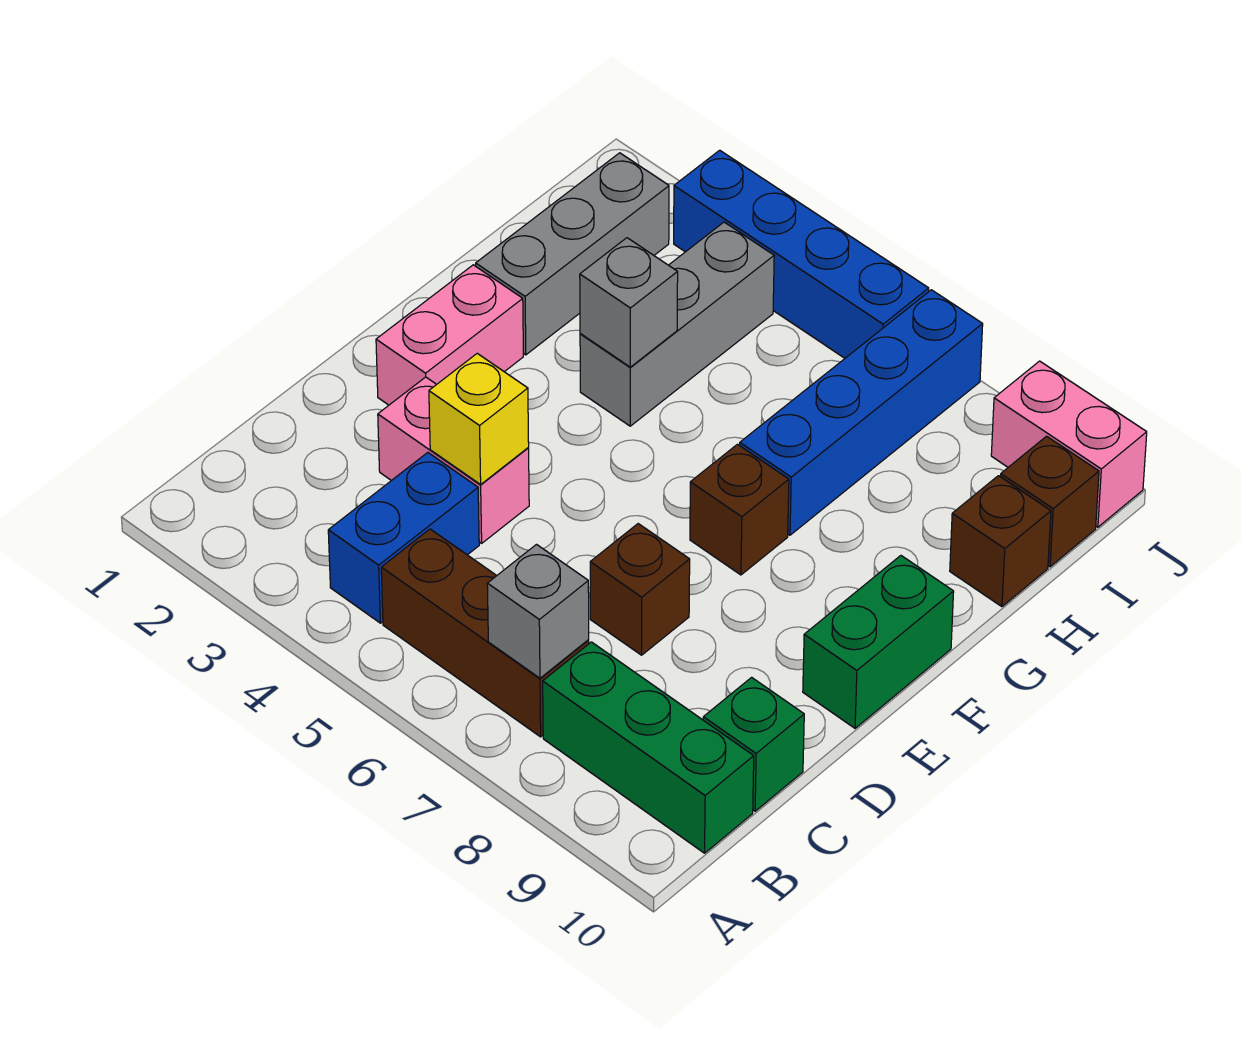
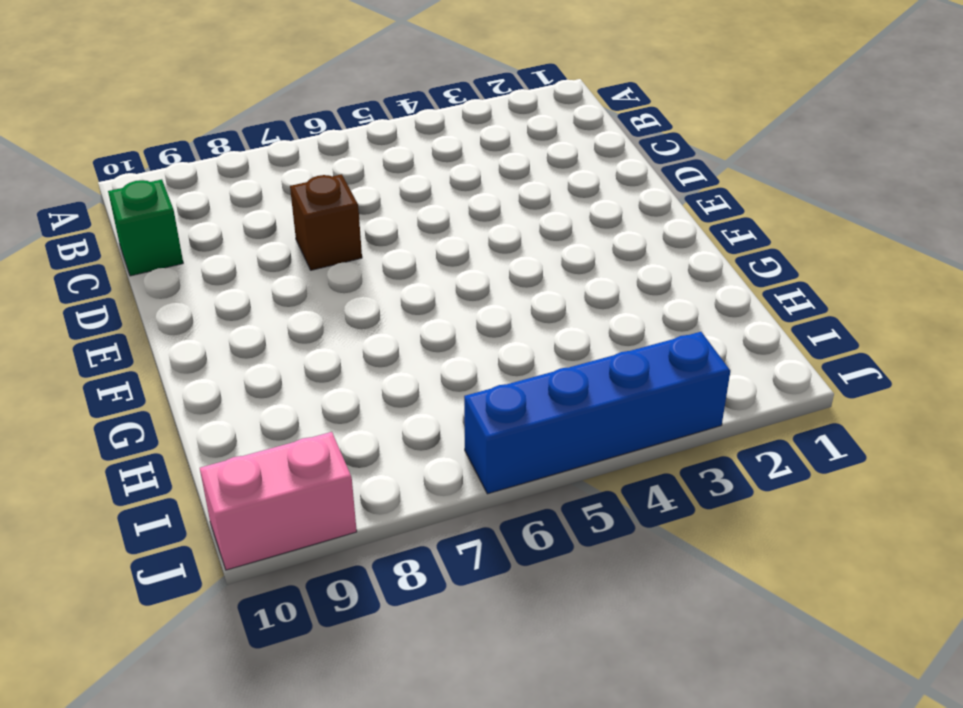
none -> blue 1x2 brick [328,453,479,623]
none -> brown 1x3 brick [381,529,589,737]
none -> green 1x3 brick [543,642,754,853]

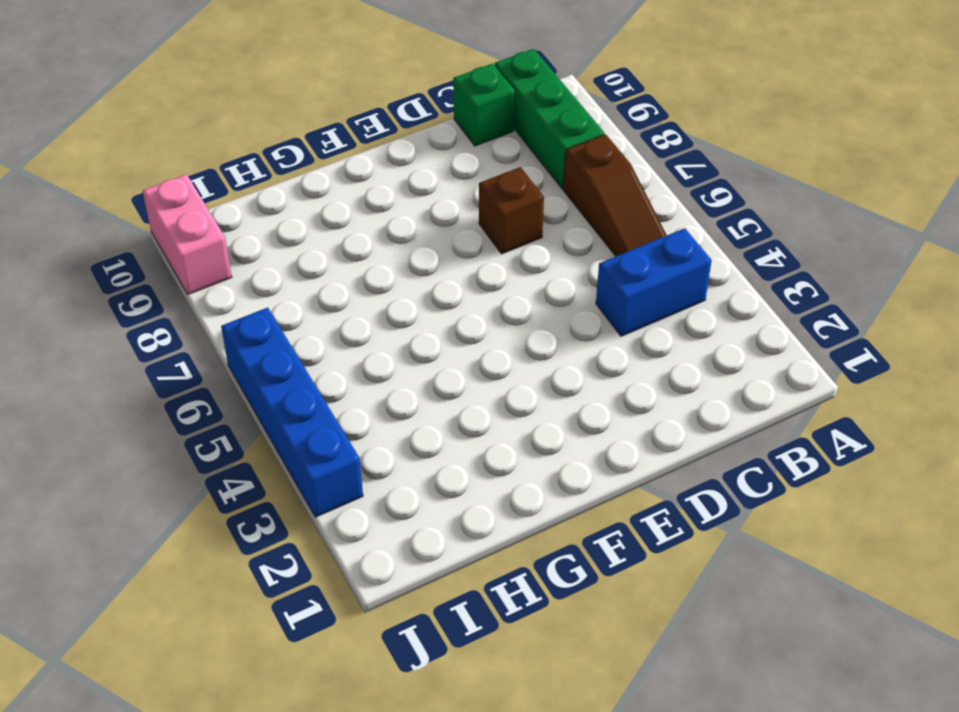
brown 1x3 slope [563,134,667,256] -> brown 1x3 brick [381,529,589,737]
none -> pink 1x2 brick [378,377,529,543]
none -> pink 1x2 brick [376,265,523,405]
none -> green 1x2 brick [803,556,954,728]

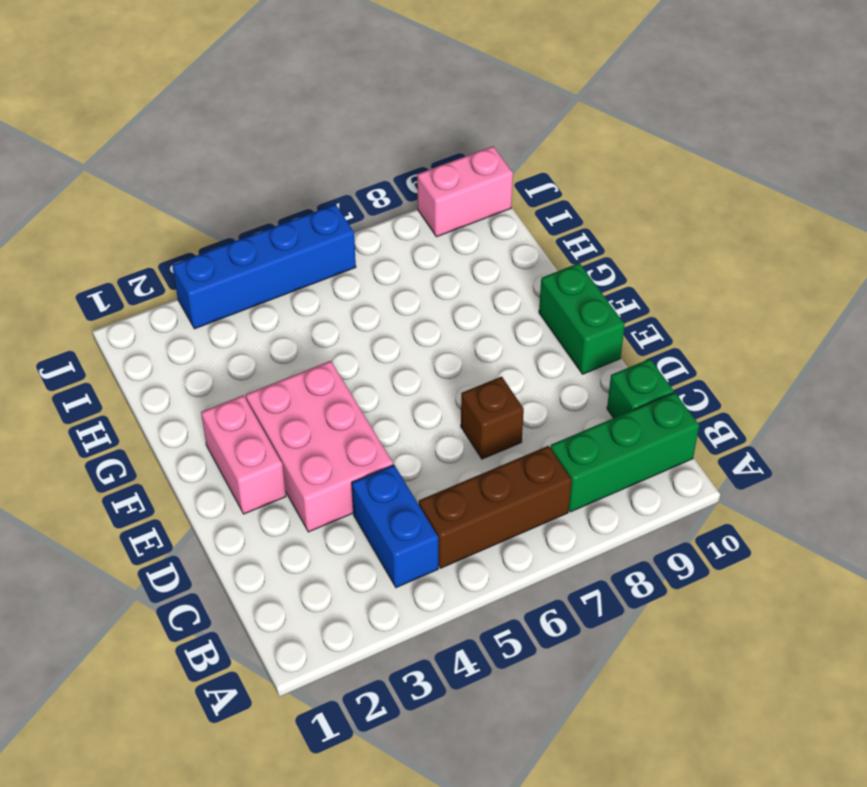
pink 2x3 brick [246,361,393,532] -> pink 1x2 brick [378,377,529,543]
none -> brown 1x1 brick [690,444,789,575]
none -> grey 1x3 brick [476,153,669,355]
none -> grey 1x3 brick [580,222,774,426]

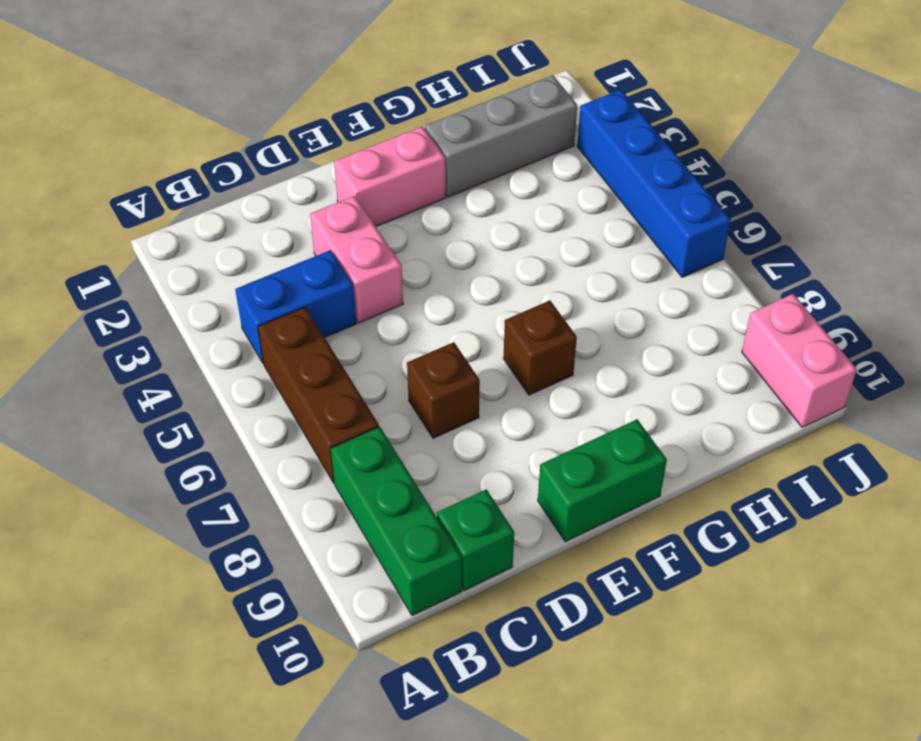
none -> grey 1x3 brick [580,222,774,426]
none -> blue 1x4 brick [740,290,983,535]
none -> brown 1x1 brick [950,476,1051,607]

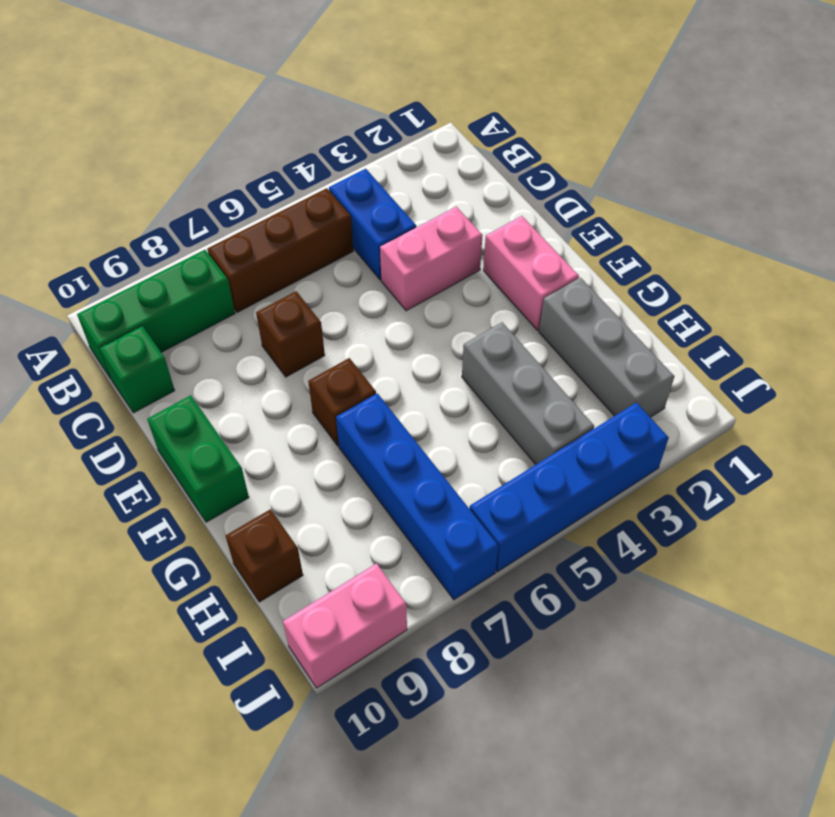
none -> brown 1x1 brick [1001,436,1099,567]
none -> grey 1x1 brick [487,545,589,678]
none -> yellow 1x1 brick [429,353,529,484]

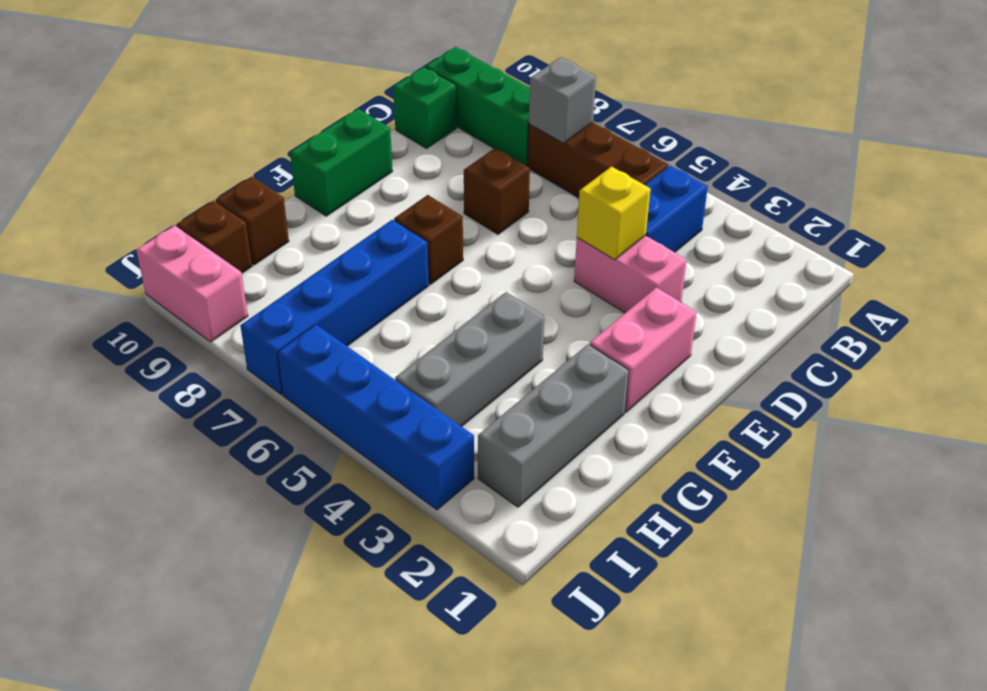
none -> grey 1x1 brick [580,238,678,367]

